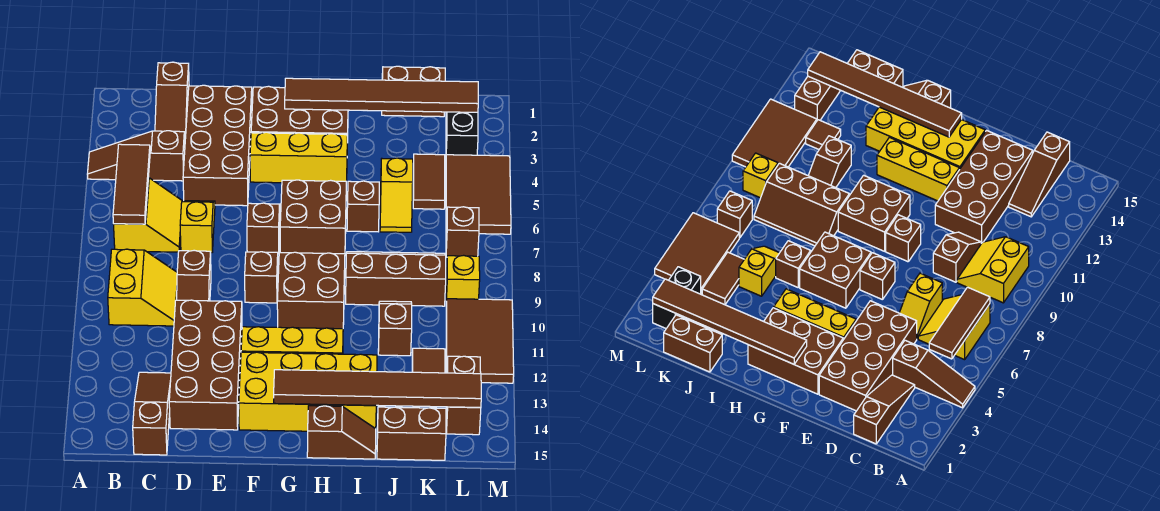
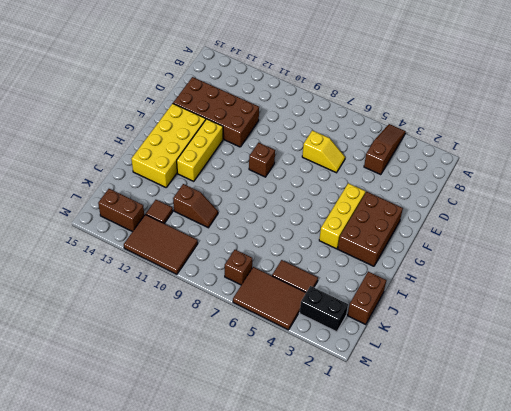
none -> yellow 2x2 slope [114,178,182,252]
none -> yellow 2x2 slope [108,249,177,326]
none -> brown 1x3 slope [155,62,189,139]
none -> brown 1x3 slope [133,372,171,455]

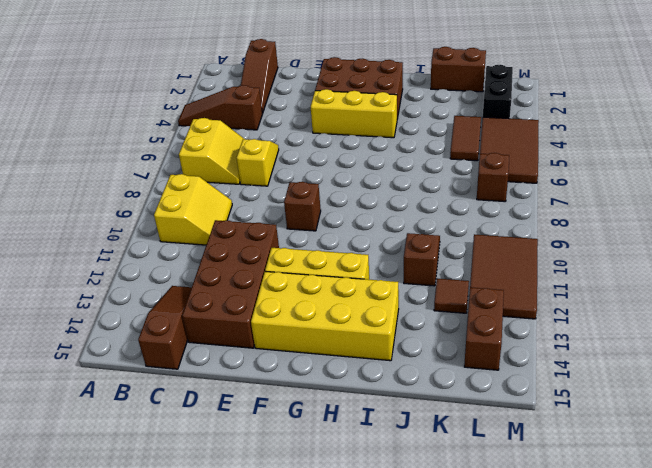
none -> brown 2x4 brick [183,85,252,206]
none -> brown 1x2 slope [177,250,211,301]
none -> brown 1x1 brick [247,203,280,254]
none -> brown 2x2 brick [280,180,346,254]

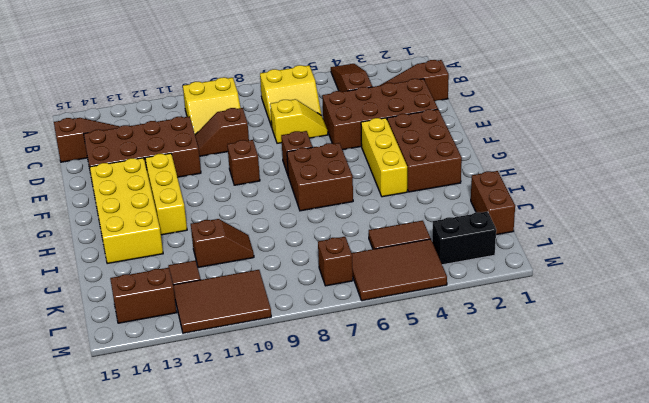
none -> brown 2x2 brick [277,252,345,329]
none -> brown 1x2 slope [307,406,376,459]
none -> brown 1x1 brick [347,181,379,232]
none -> brown 2x3 slope [346,252,446,306]

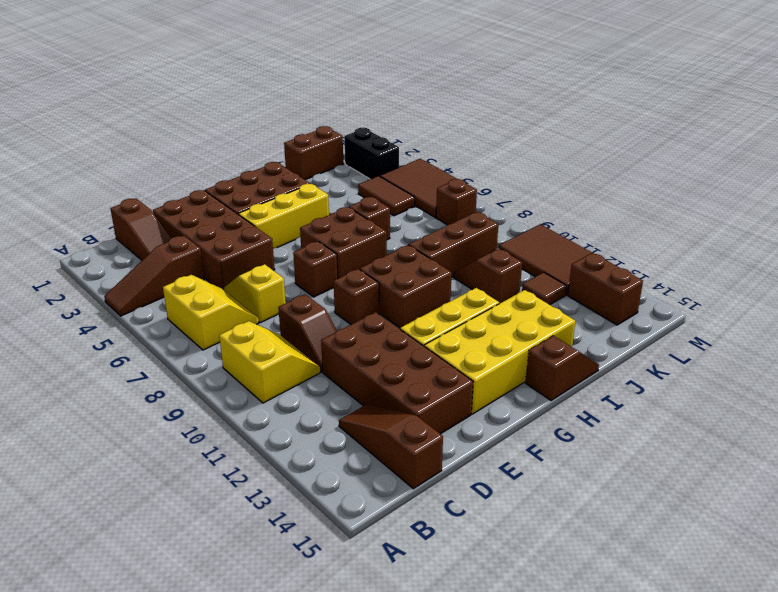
none -> yellow 1x2 slope [380,158,413,232]
none -> brown 1x2 brick [377,407,446,460]
none -> yellow 1x1 brick [446,255,480,301]
none -> brown 1x3 tile [113,144,150,224]

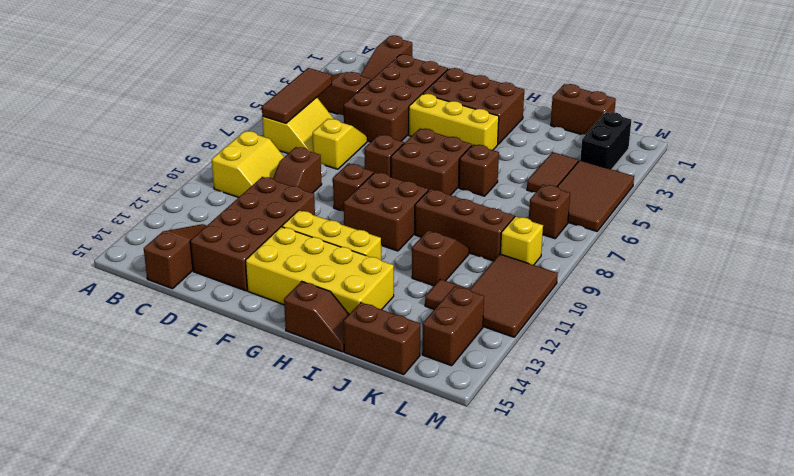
none -> yellow 1x2 slope [380,158,413,232]
none -> brown 1x6 tile [285,78,478,112]
none -> brown 1x6 tile [274,370,481,407]

